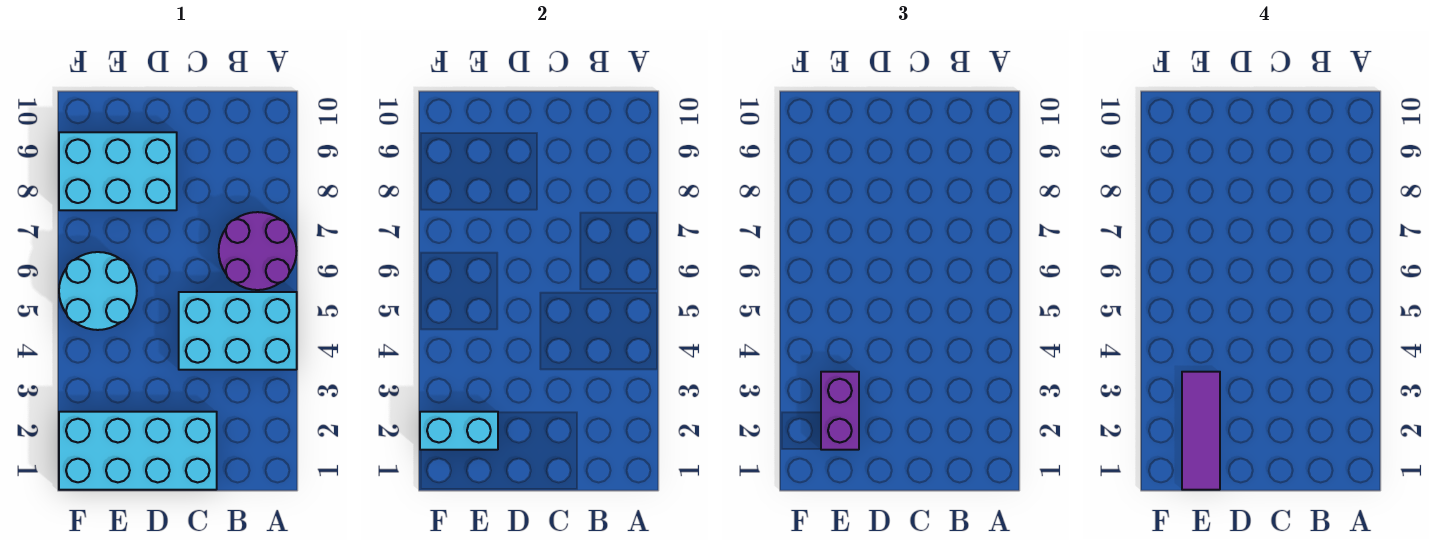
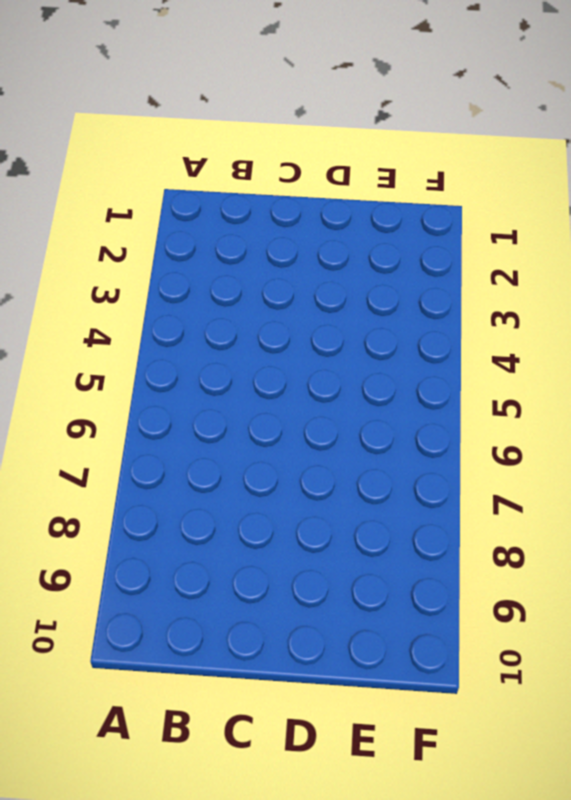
none -> cyan 2x3 brick [179,292,297,370]
none -> purple 2x2 round brick [219,212,296,290]

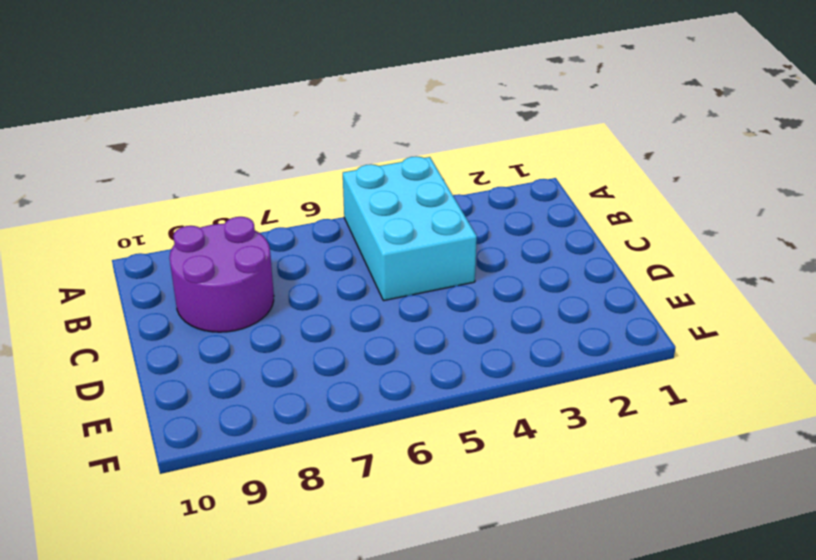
purple 2x2 round brick [169,217,274,332] -> purple 2x2 round brick moved to [219,212,296,290]
none -> cyan 2x4 brick [59,412,217,490]
none -> cyan 2x3 brick [59,132,177,210]

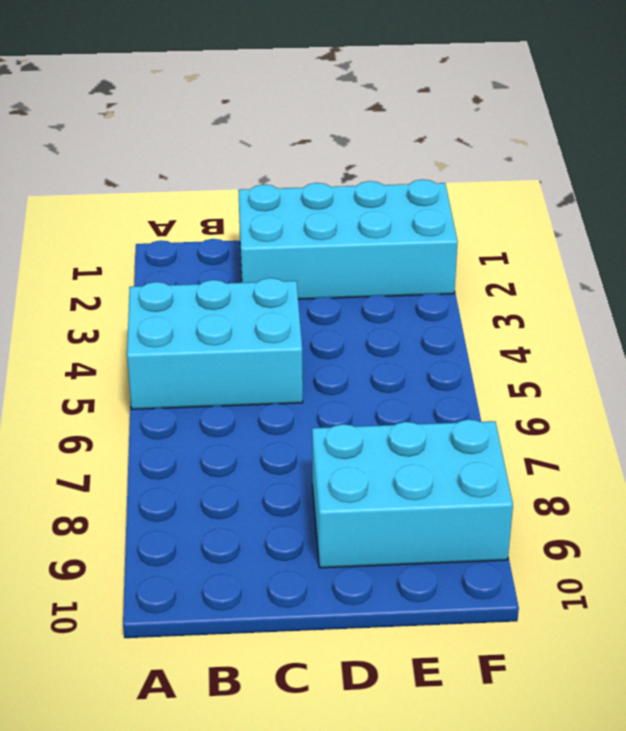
none -> purple 2x2 round brick [219,212,296,290]
none -> cyan 2x2 round brick [59,252,137,330]

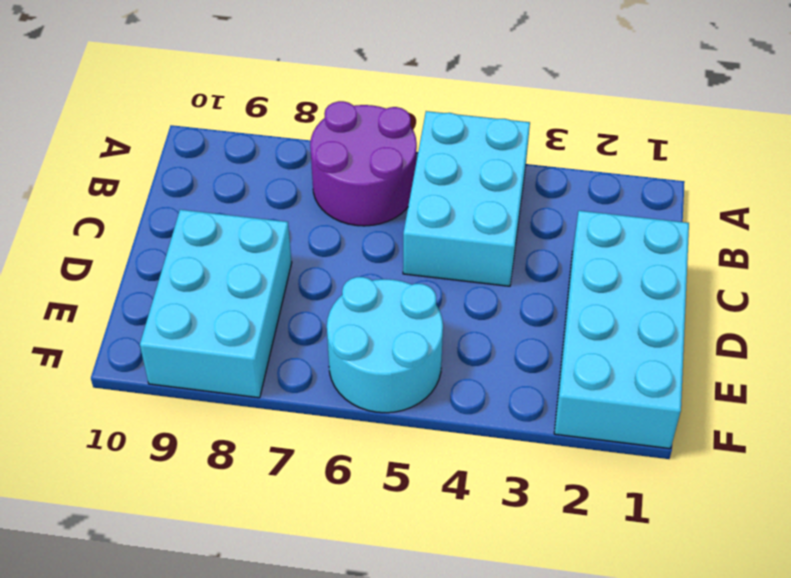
none -> cyan 1x2 brick [420,412,498,450]
none -> purple 1x2 brick [821,372,859,450]

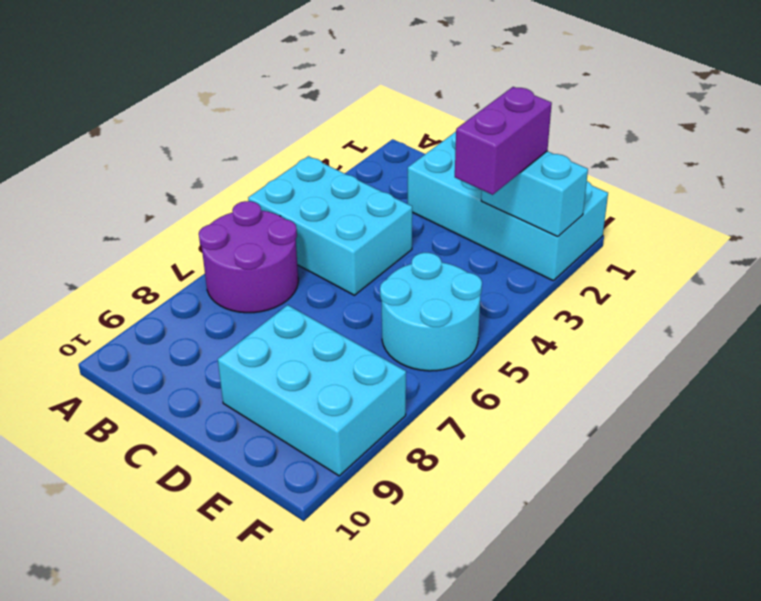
none -> purple 1x3 tile [1182,372,1220,490]

